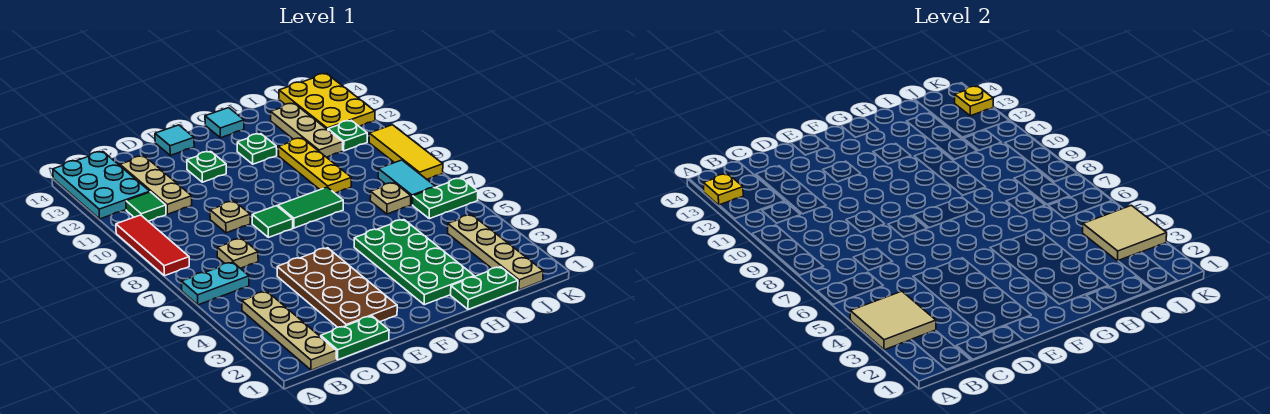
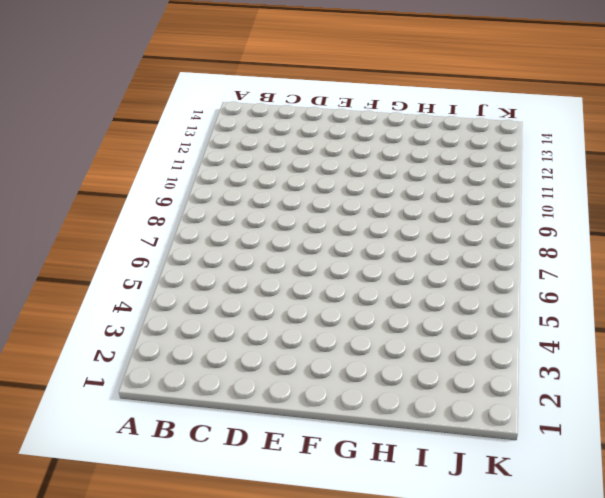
none -> cyan 1x2 plate [182,262,249,305]
none -> red 1x3 tile [116,215,189,276]
none -> cyan 2x3 plate [53,152,150,219]
none -> tan 1x4 plate [242,291,336,370]

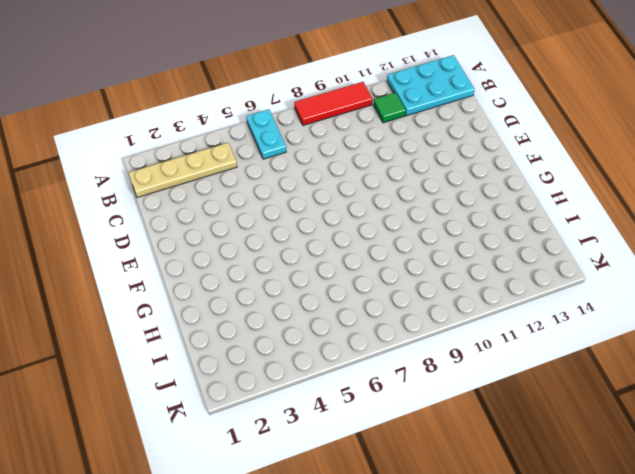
none -> green 1x2 plate [321,316,389,360]
none -> tan 1x1 plate [217,238,258,268]
none -> tan 1x3 plate [120,156,192,214]
none -> brown 2x4 plate [277,248,397,327]

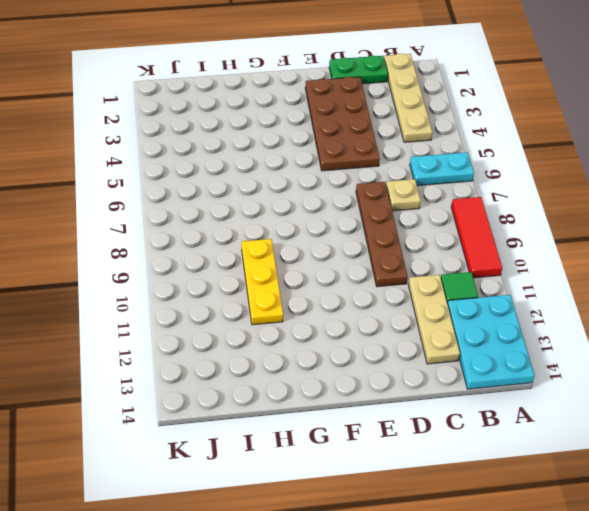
brown 1x4 plate [356,182,408,287] -> tan 1x1 plate [210,201,250,233]
none -> green 1x1 tile [252,206,293,237]
none -> green 1x1 plate [187,151,226,182]
none -> cyan 1x1 tile [155,125,194,155]
none -> green 1x2 tile [278,187,343,228]

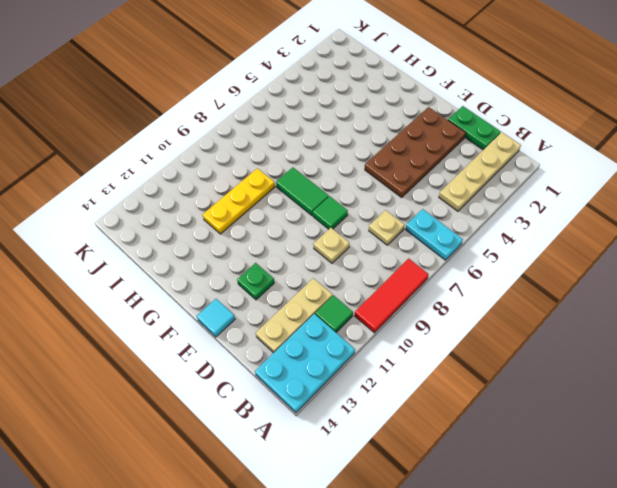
none -> green 2x4 plate [354,220,474,305]
none -> green 1x1 plate [237,134,277,164]
none -> cyan 1x1 tile [205,108,244,138]
none -> green 1x2 plate [451,267,518,309]

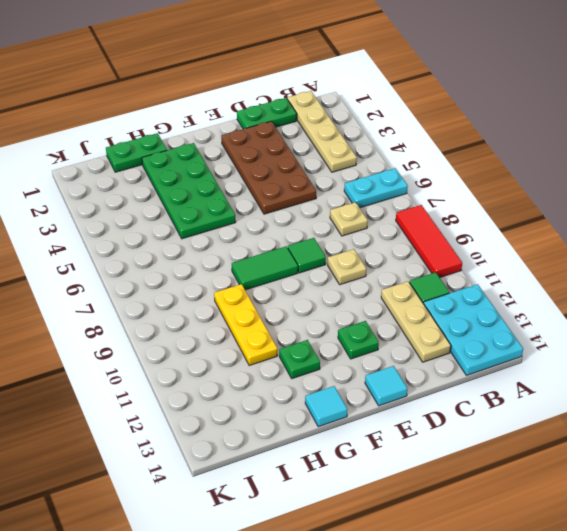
none -> tan 1x1 plate [370,183,411,214]
none -> tan 1x3 plate [271,103,343,157]
none -> tan 1x4 plate [448,215,543,290]
none -> green 1x2 plate [413,178,478,219]

